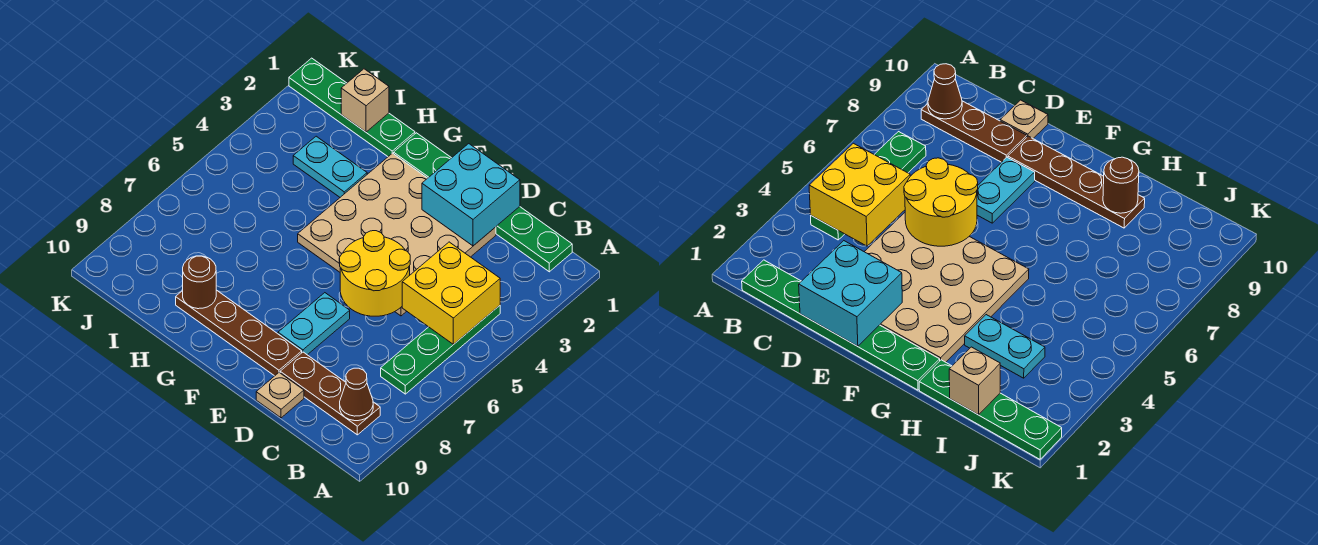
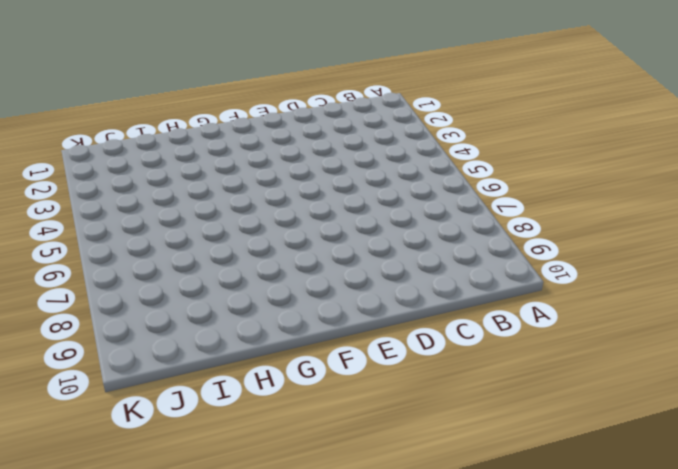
none -> green 1x6 plate [394,133,572,272]
none -> green 1x4 plate [381,306,500,394]
none -> brown 1x3 plate [280,352,380,435]

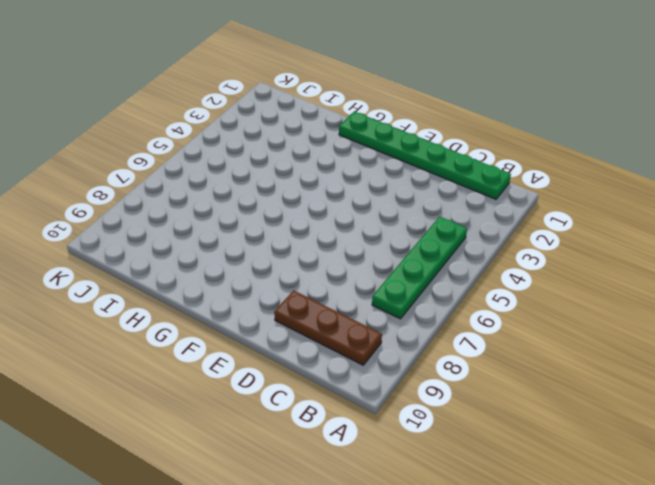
none -> tan 4x4 plate [298,153,496,316]
none -> tan 1x1 plate [256,373,304,418]
none -> cyan 1x2 plate [278,293,350,355]

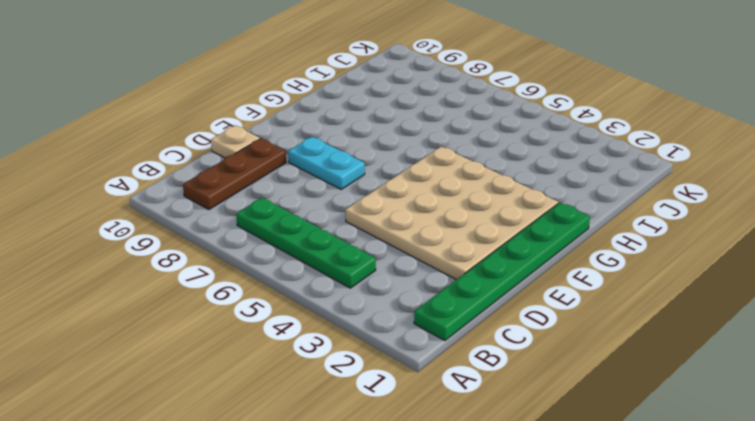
none -> brown 1x4 plate [176,290,302,376]
none -> green 1x4 plate [289,58,415,156]
none -> cyan 1x2 plate [293,136,367,197]

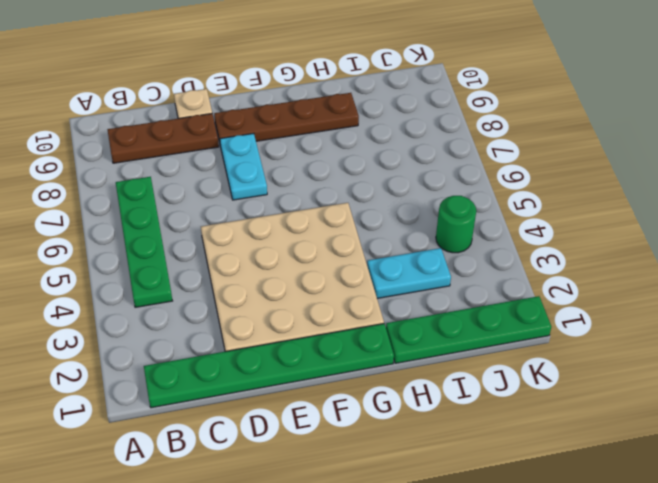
green 1x1 round brick [436,196,476,253] -> none
none -> yellow 2x2 brick [402,242,500,345]
none -> brown 1x1 cone [340,368,373,421]
none -> cyan 2x2 brick [422,144,520,246]

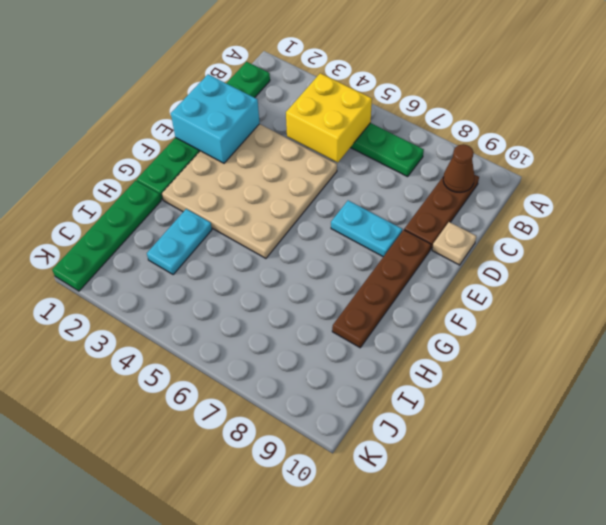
none -> yellow 2x2 round brick [339,231,410,316]
none -> brown 1x1 round brick [183,256,216,309]
none -> tan 1x1 brick [341,69,389,132]

